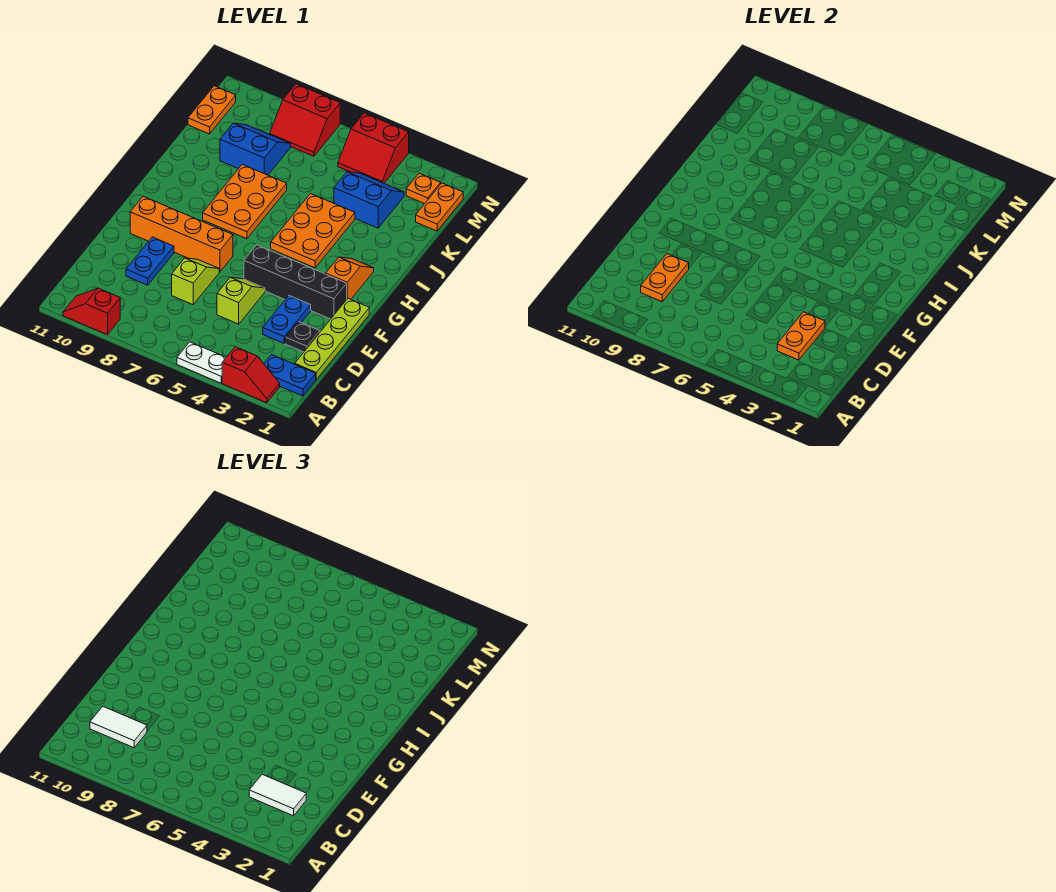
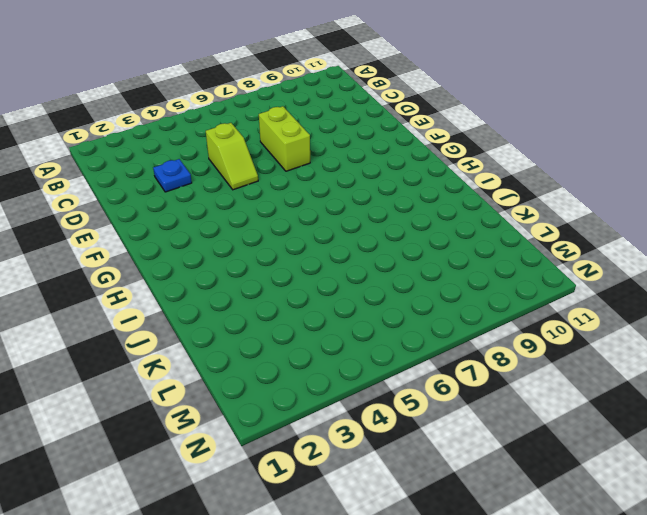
blue 1x1 plate [153,159,192,192] -> blue 1x2 plate [263,296,311,343]
lime 1x2 brick [259,106,310,171] -> lime 1x2 slope [172,258,219,305]
none -> red 1x2 slope [222,347,280,403]
none -> white 1x2 plate [177,342,226,383]
none -> red 1x2 slope [63,288,120,335]

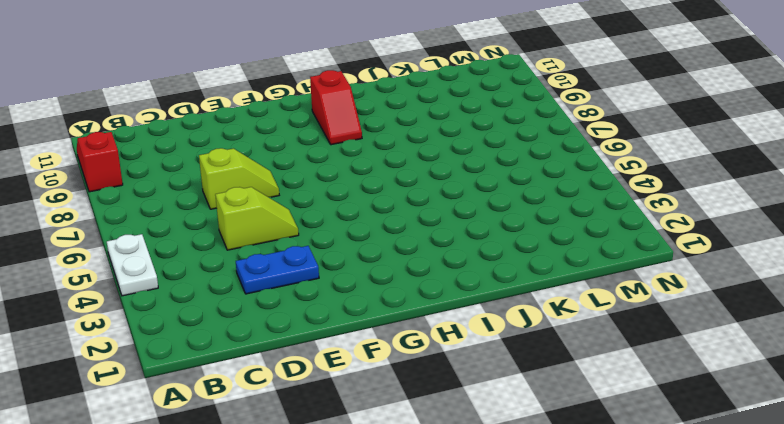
red 1x2 slope [310,70,362,145] -> red 1x2 slope moved to [222,347,280,403]
none -> blue 1x2 plate [264,355,316,396]
none -> lime 1x4 plate [295,299,369,379]
none -> black 1x1 plate [285,322,320,352]

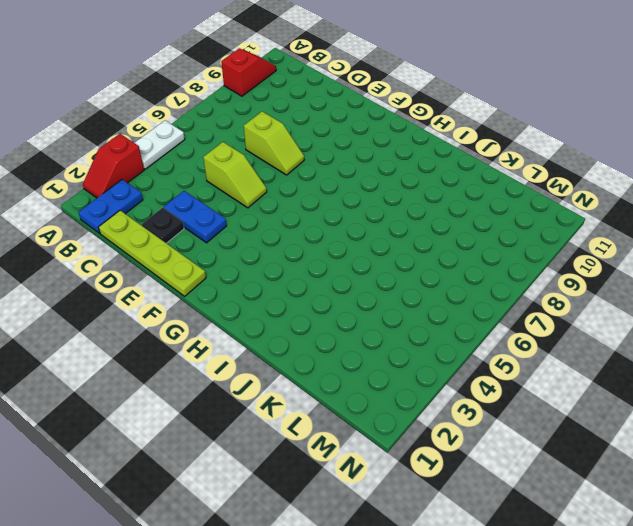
none -> blue 1x2 plate [126,237,174,285]
none -> black 1x4 brick [244,245,347,319]
none -> orange 1x4 brick [130,196,233,272]

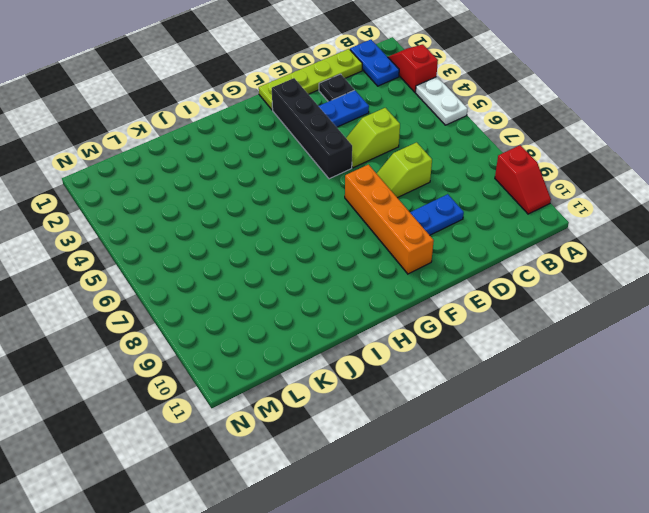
none -> orange 1x2 slope [326,257,374,299]
none -> orange 2x3 plate [271,194,355,268]
none -> orange 2x3 plate [203,164,287,239]

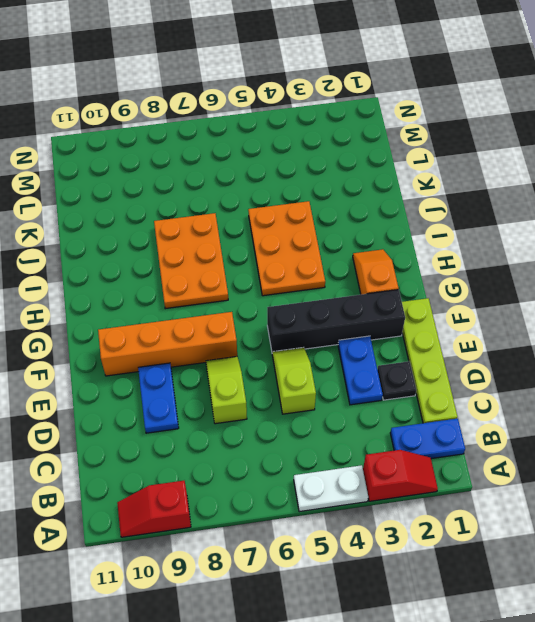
none -> blue 2x2 slope [334,172,404,228]
none -> blue 2x2 slope [220,123,291,175]
none -> orange 1x2 plate [416,183,463,231]

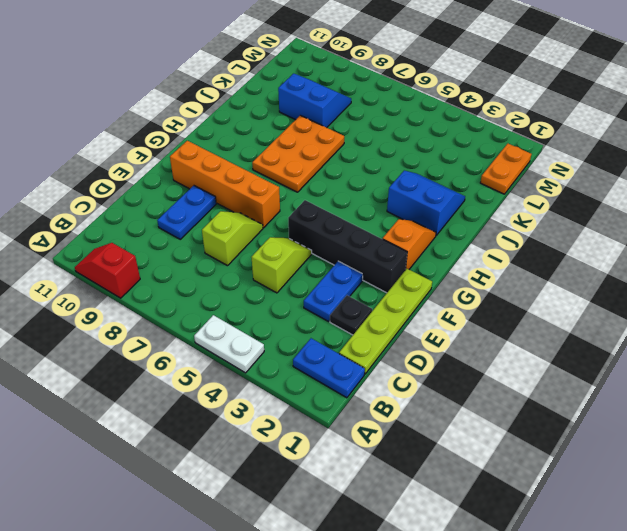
blue 2x2 slope [387,171,465,235] -> blue 2x2 slope moved to [334,172,404,228]
none -> red 1x2 slope [222,347,280,403]
none -> orange 2x3 plate [271,194,355,268]
none -> orange 1x2 plate [188,86,236,134]

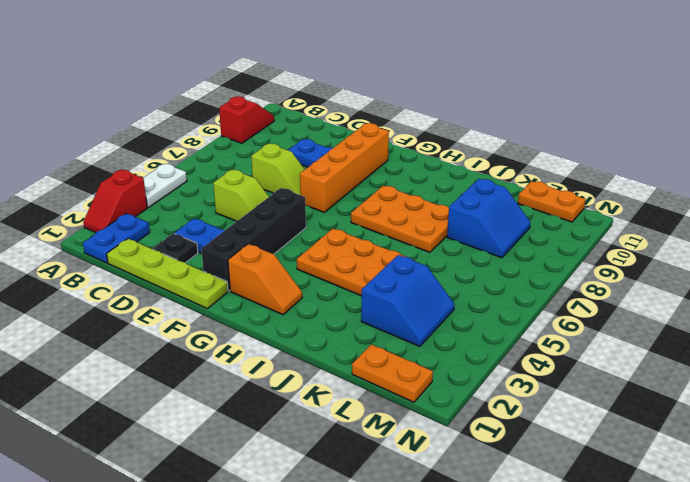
none -> orange 1x1 plate [406,173,441,204]
none -> red 2x2 slope [338,113,409,183]
none -> red 2x2 slope [270,84,340,156]

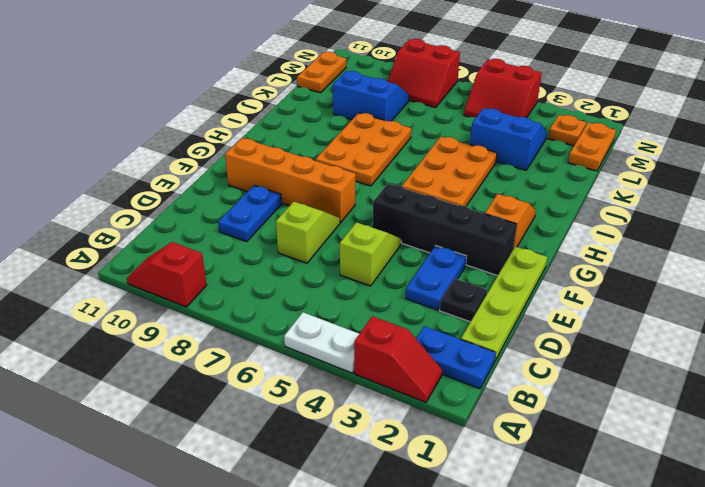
none -> orange 1x2 plate [777,312,825,360]
none -> orange 1x2 plate [641,254,689,302]
none -> white 1x2 tile [249,774,306,816]

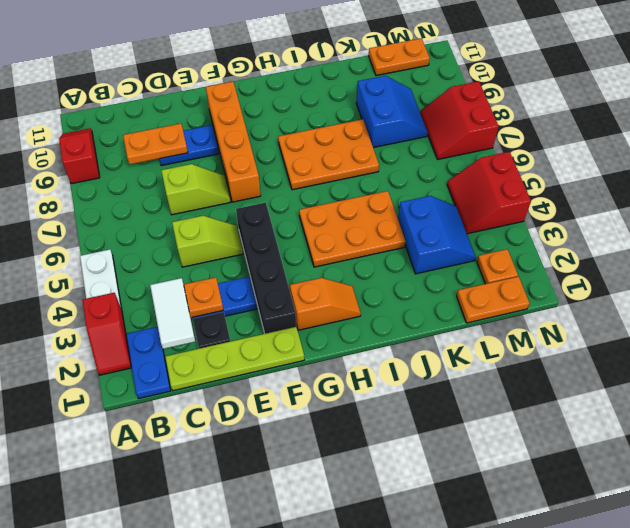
none -> white 1x2 tile [90,707,147,748]

